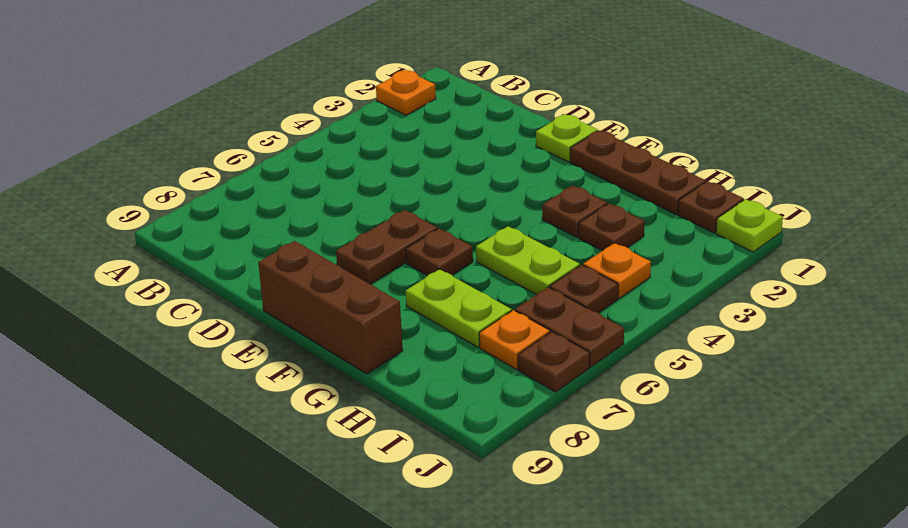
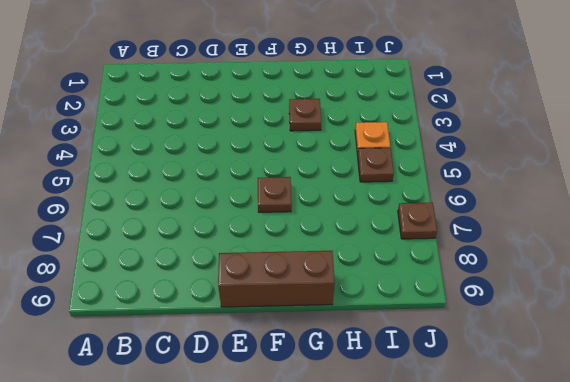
none -> orange 1x1 plate [376,70,436,115]
none -> lime 1x1 plate [536,114,598,162]
none -> brown 1x2 plate [336,210,437,284]

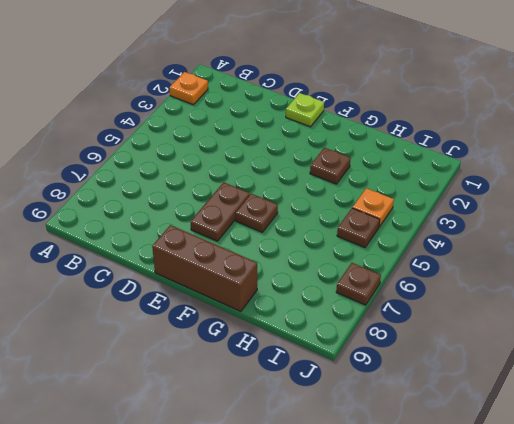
none -> brown 1x3 plate [570,130,706,214]
none -> lime 1x2 plate [476,226,580,295]
none -> lime 1x2 plate [406,269,512,347]

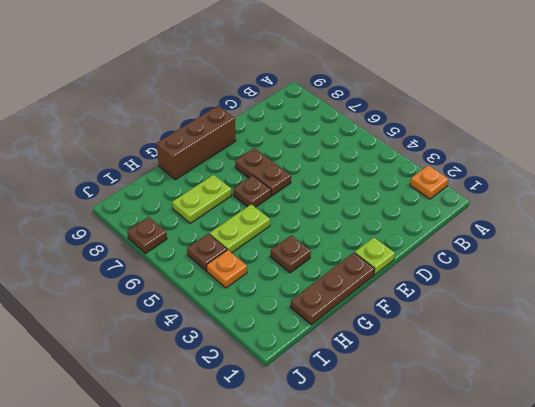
none -> brown 1x1 plate [579,204,644,251]
none -> brown 1x1 plate [678,181,744,233]
none -> brown 1x2 plate [515,287,624,367]

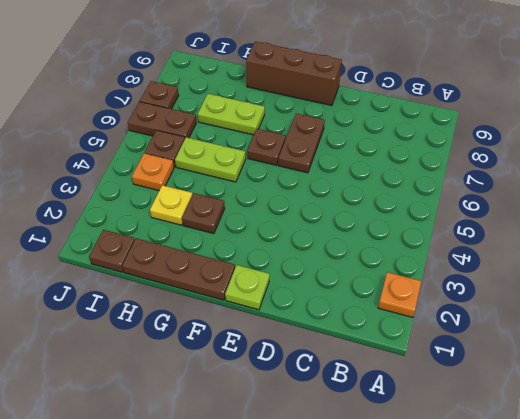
yellow 1x1 plate [150,185,192,225] -> brown 1x1 plate [579,204,644,251]
none -> orange 1x1 plate [479,310,550,369]
none -> lime 1x1 plate [716,199,783,252]

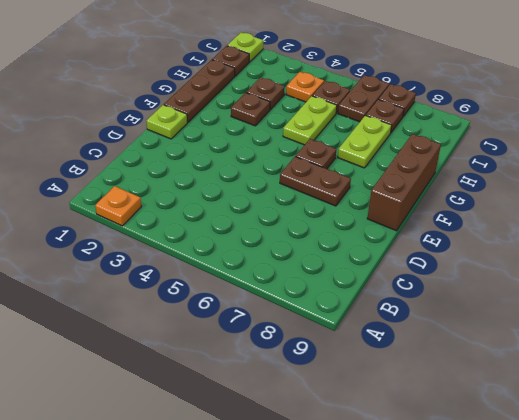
brown 1x1 plate [366,99,404,132] -> orange 1x1 plate [479,310,550,369]

